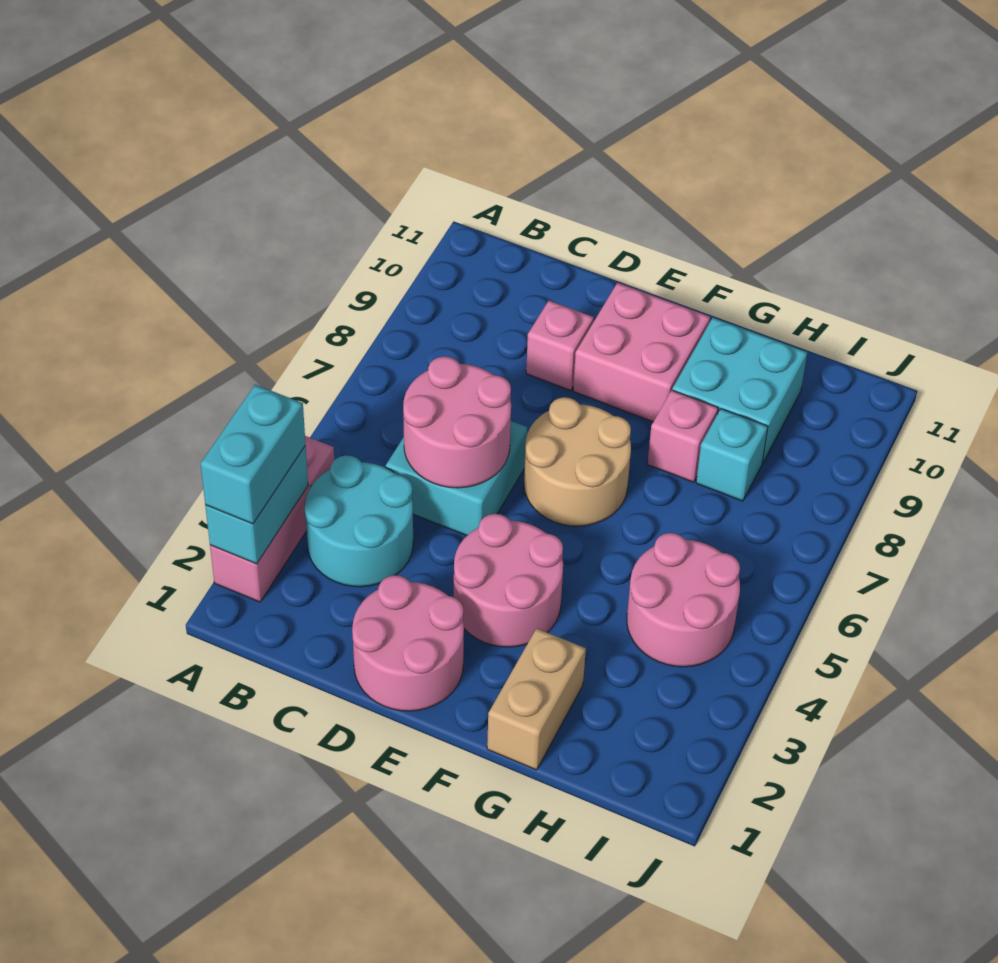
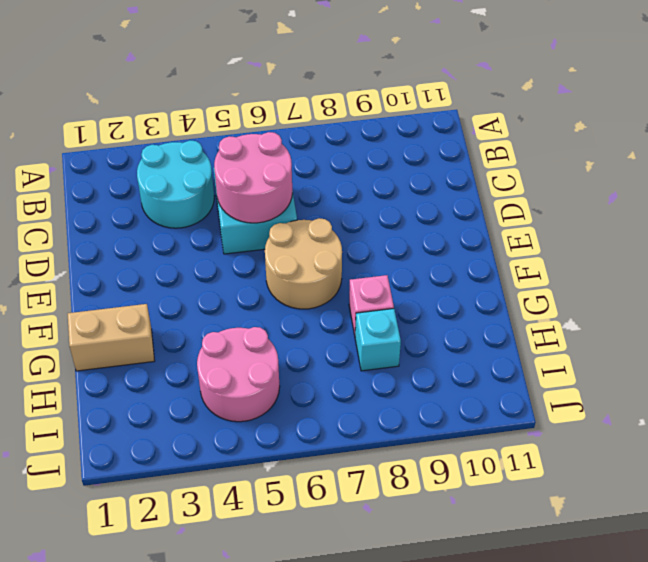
none -> pink 1x3 brick [210,436,334,602]
none -> pink 2x2 round brick [352,575,464,711]
none -> pink 1x1 brick [526,300,594,391]

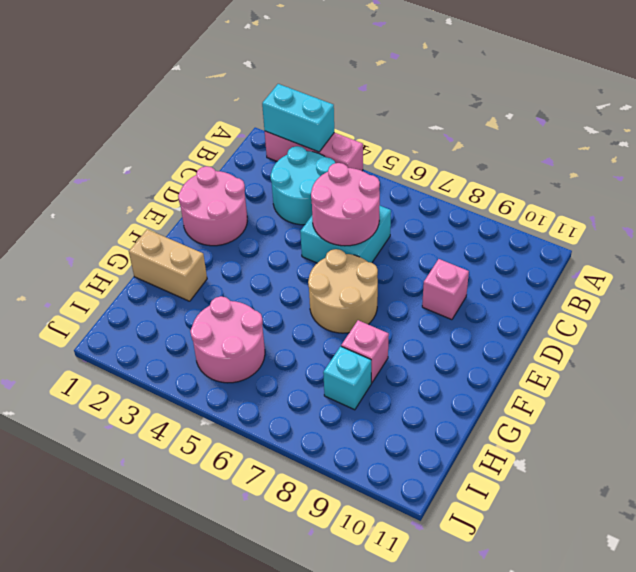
none -> pink 2x2 round brick [454,514,563,647]
none -> pink 2x2 brick [573,283,710,422]
none -> cyan 2x2 brick [672,318,807,463]

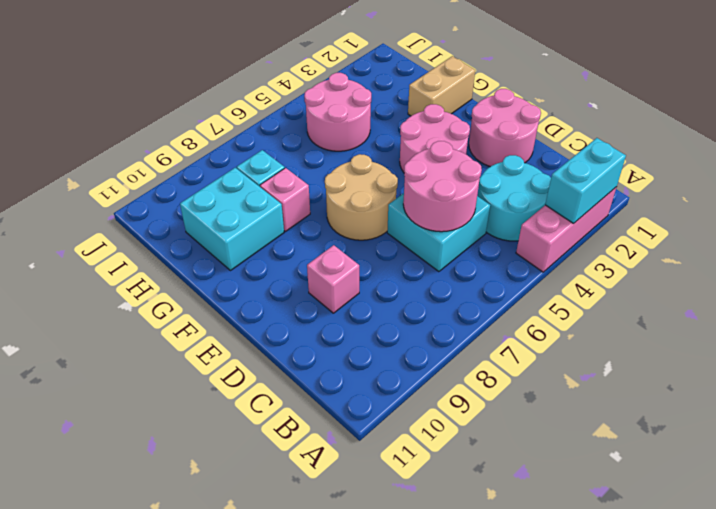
none -> pink 2x2 brick [573,283,710,422]
none -> cyan 1x2 brick [201,385,306,524]

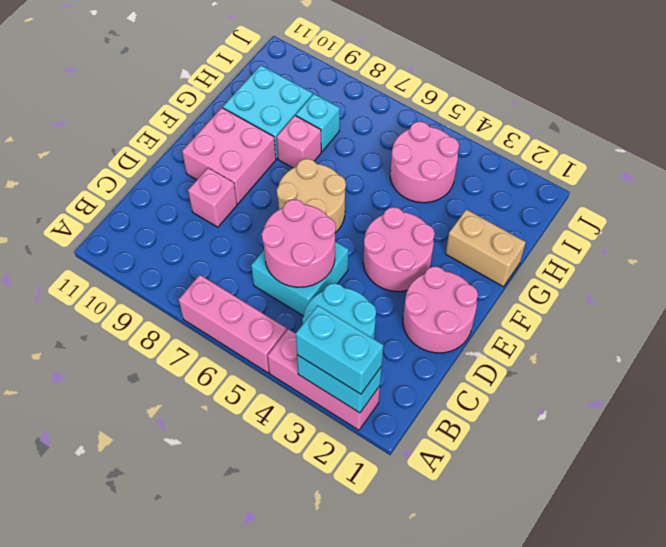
pink 1x3 brick [179,275,287,373] -> none

